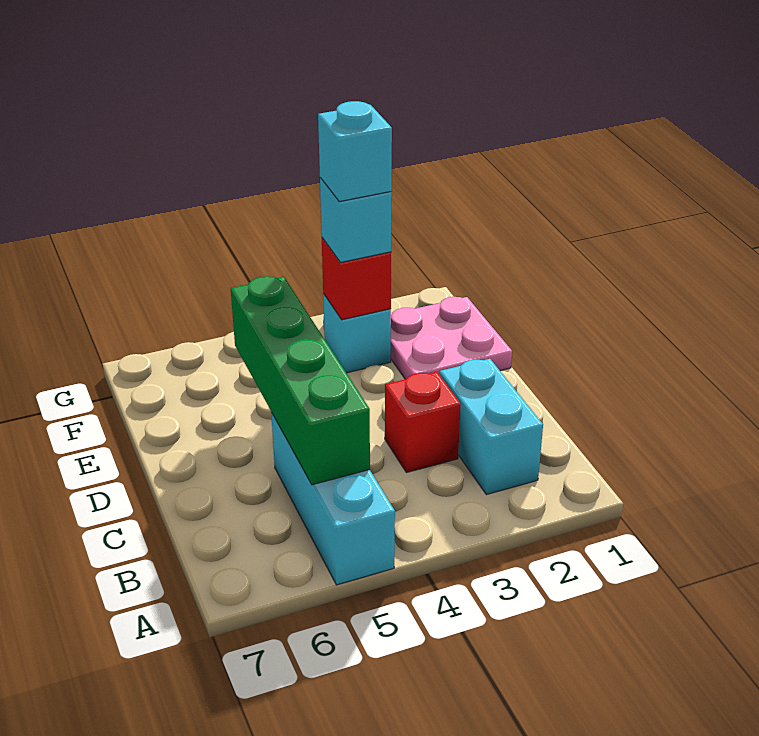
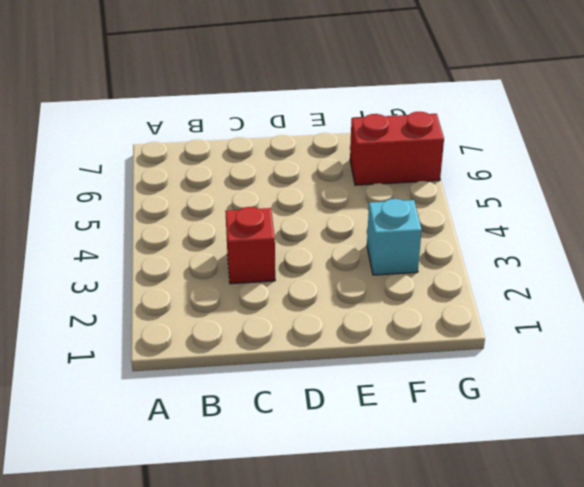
red 1x2 brick [350,112,444,185] -> none
none -> cyan 1x3 brick [271,412,395,585]
none -> cyan 1x2 brick [439,359,543,495]

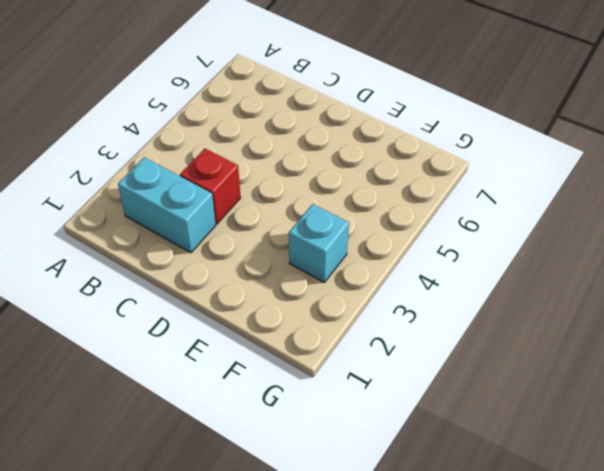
none -> cyan 1x3 brick [271,412,395,585]
none -> pink 2x2 plate [391,297,512,379]

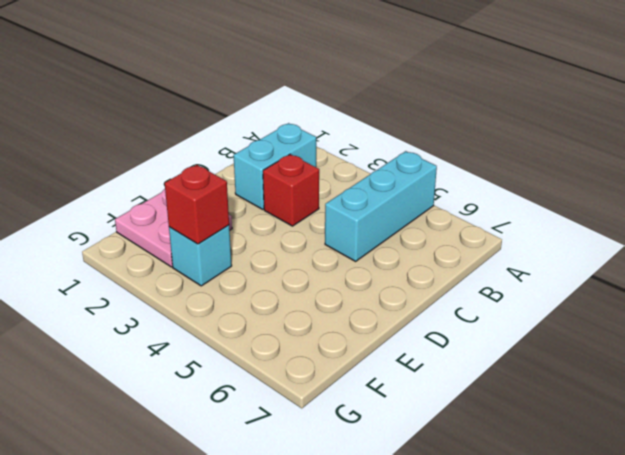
none -> green 1x4 brick [231,276,370,485]
none -> cyan 1x1 brick [320,178,392,262]

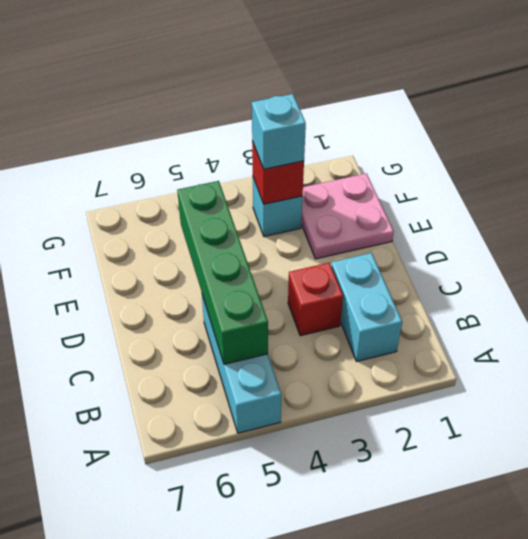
none -> cyan 1x1 brick [318,101,392,202]

